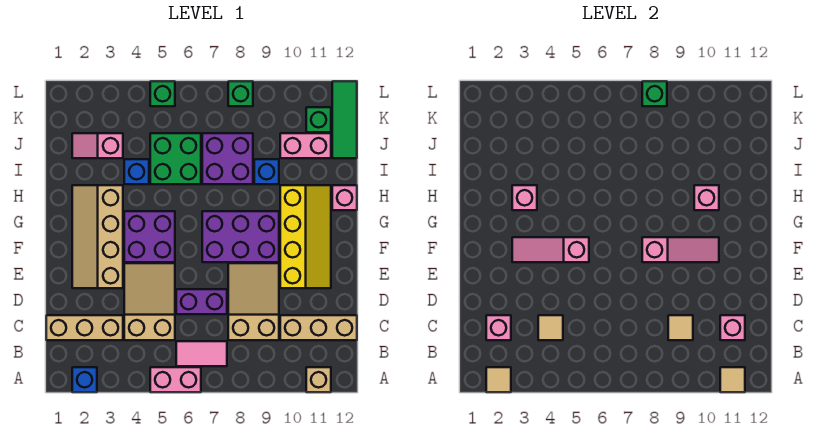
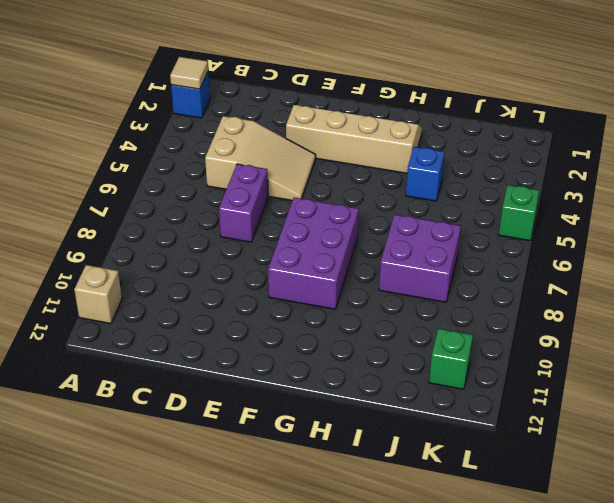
none -> pink 1x2 brick [150,367,201,392]
none -> pink 1x2 tile [176,341,227,366]
none -> tan 1x3 brick [46,315,123,340]
none -> tan 2x3 slope [228,263,279,340]

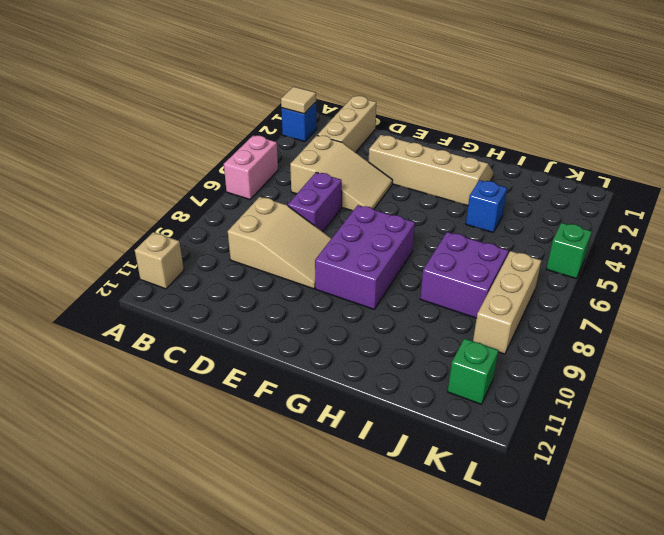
tan 1x3 brick [473,251,541,354] -> tan 1x3 brick moved to [280,315,357,340]
none -> pink 1x2 tile [176,341,227,366]
none -> yellow 2x4 slope [280,185,331,288]
none -> purple 2x2 brick [124,211,175,262]
none -> pink 1x1 brick [332,185,357,210]

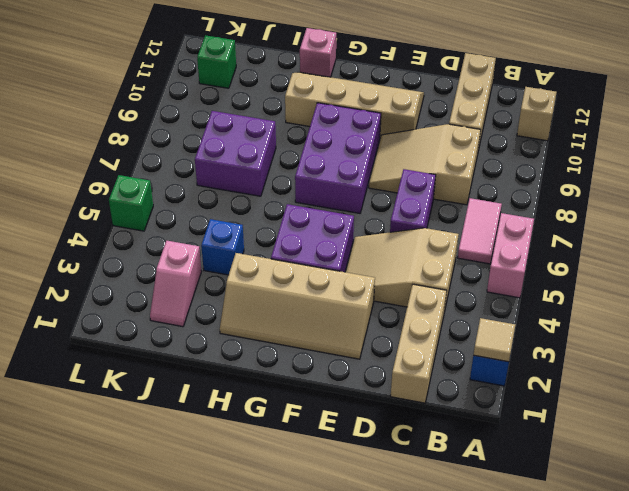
tan 2x4 slope [285,72,424,138] -> yellow 2x4 slope [280,185,331,288]
none -> green 2x2 brick [150,133,201,184]
none -> blue 1x1 brick [254,159,279,184]
none -> pink 1x2 brick [280,133,331,158]
none -> green 1x3 tile [332,81,357,158]

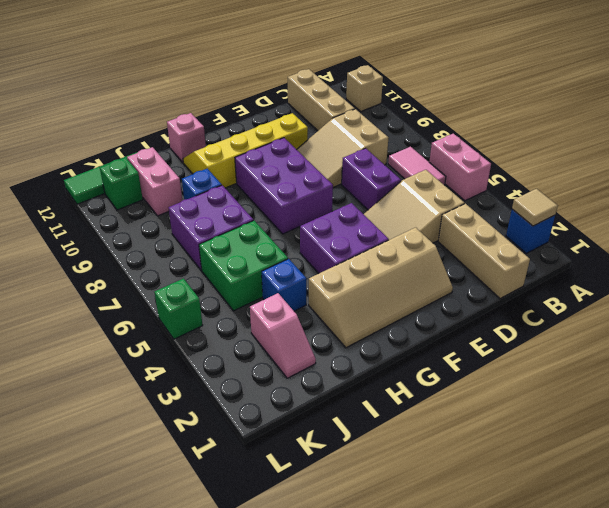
none -> green 1x1 brick [228,81,253,106]
none -> tan 1x1 tile [720,367,745,392]
none -> pink 1x1 brick [486,315,511,340]
none -> tan 1x1 tile [538,315,563,340]

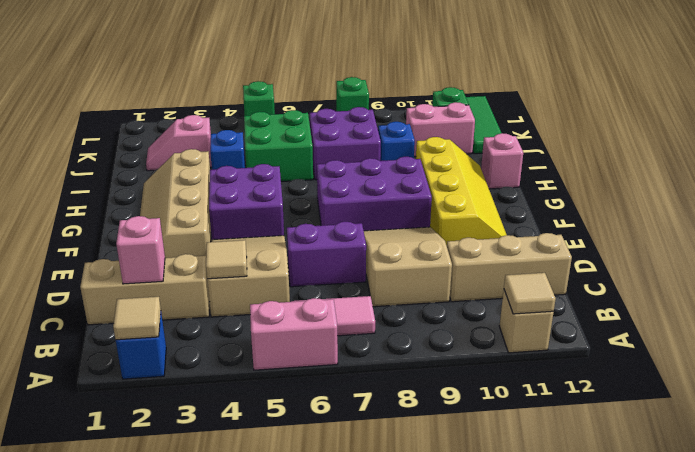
none -> tan 1x1 tile [668,315,693,340]
none -> pink 1x1 brick [720,315,745,340]
none -> pink 1x3 slope [512,237,589,262]
none -> pink 1x3 slope [642,237,719,262]

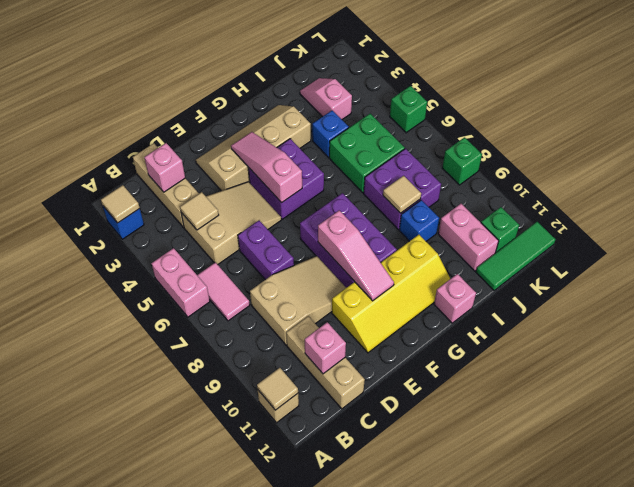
tan 1x1 tile [383,176,421,213] -> tan 1x1 tile moved to [668,315,693,340]
none -> pink 1x1 brick [512,185,537,210]
none -> pink 1x1 brick [694,185,719,210]
none -> green 1x1 brick [642,81,667,106]

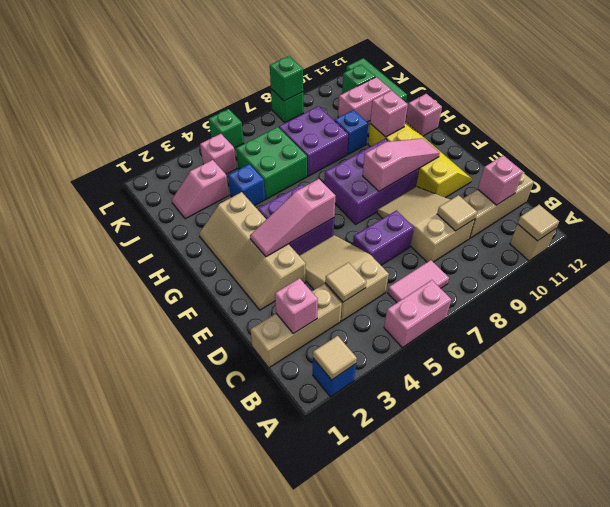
pink 1x1 brick [200,134,237,174] -> pink 1x1 brick moved to [512,185,537,210]

